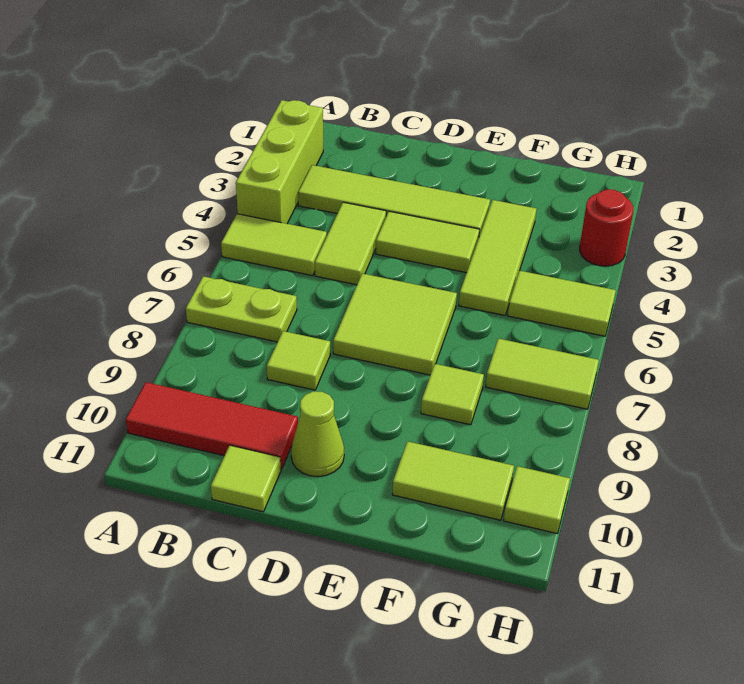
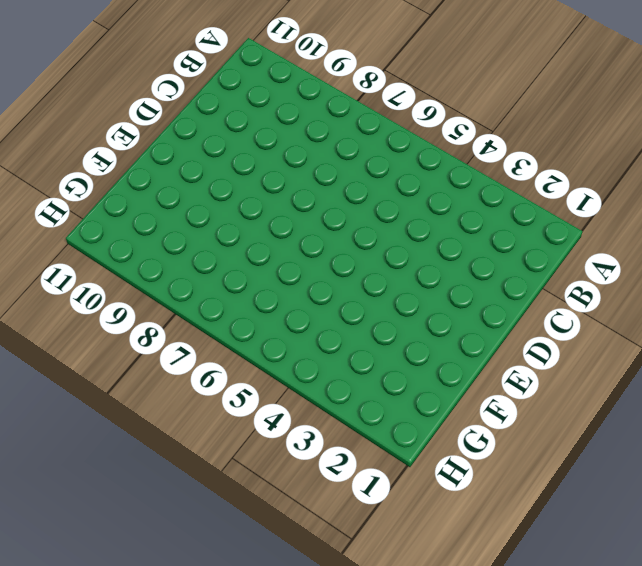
none -> lime 1x3 brick [236,100,323,224]
none -> lime 1x2 tile [221,214,327,276]
none -> lime 1x2 plate [186,276,297,342]

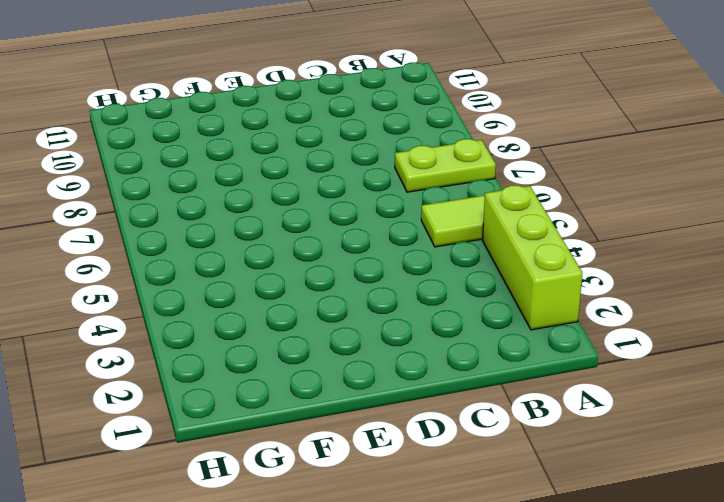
none -> red 1x3 tile [126,382,298,469]
none -> lime 1x4 tile [298,165,490,236]
none -> lime 1x2 tile [315,202,386,285]

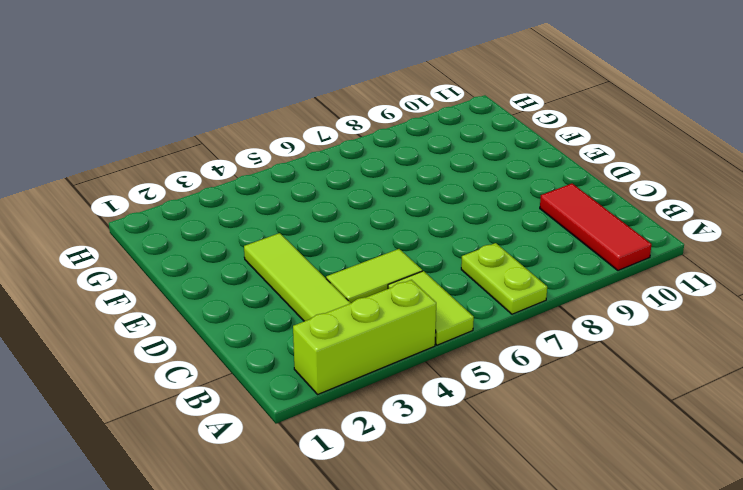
none -> lime 1x1 tile [267,331,330,390]
none -> lime 1x1 tile [211,445,281,512]
none -> lime 1x2 tile [376,211,480,273]

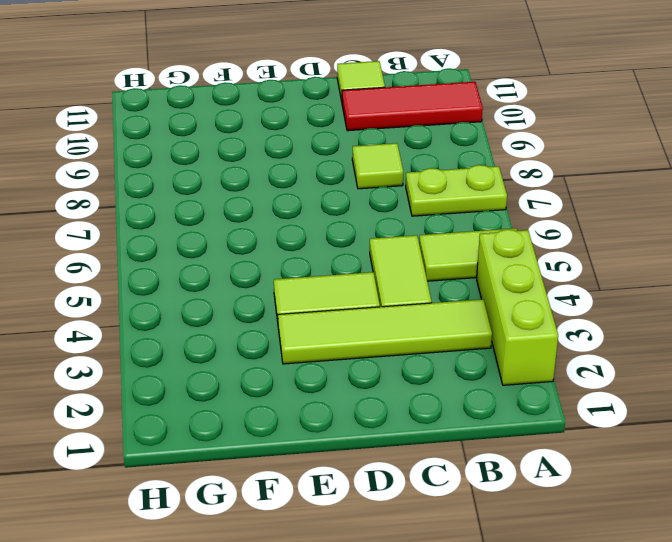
none -> lime 2x2 tile [333,274,457,375]
none -> lime 1x1 cone [291,391,344,477]
none -> lime 1x3 tile [459,200,536,315]

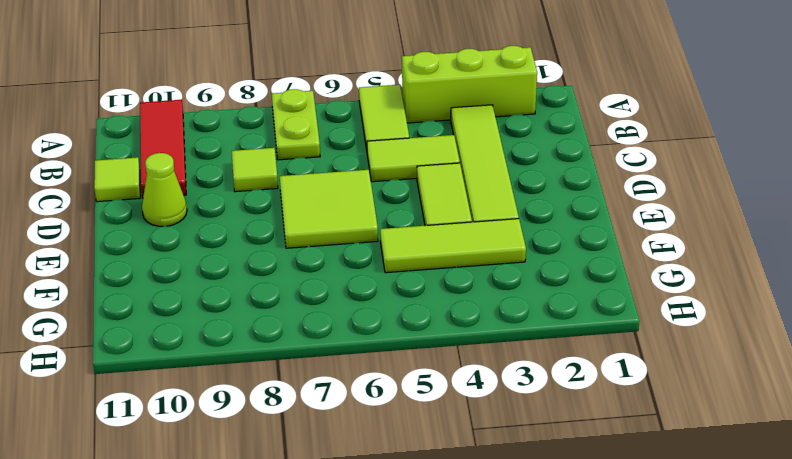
none -> lime 1x1 tile [421,364,484,425]
none -> lime 1x2 tile [392,441,514,520]
none -> lime 1x2 tile [508,271,616,336]

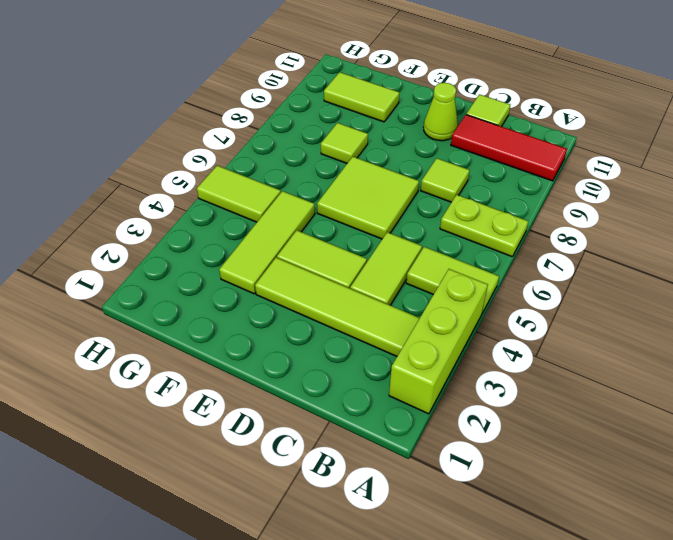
none -> lime 1x2 tile [486,339,599,409]
none -> red 1x1 round brick [580,189,633,266]
none -> lime 1x1 tile [504,466,570,533]

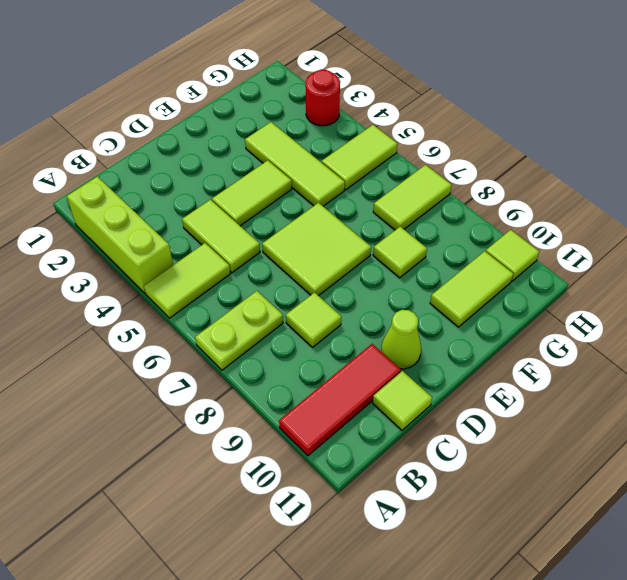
none -> lime 1x4 tile [298,165,490,236]

